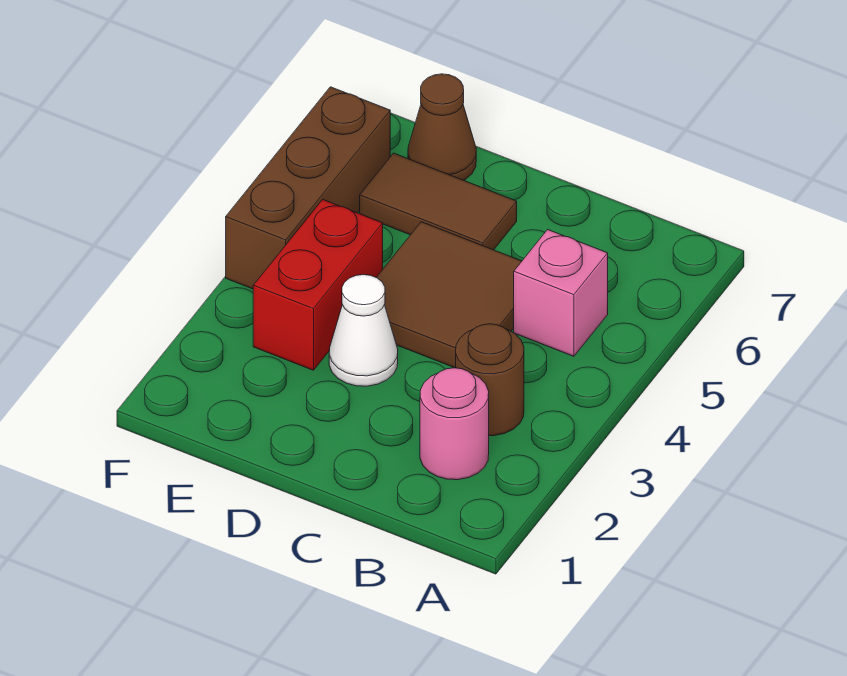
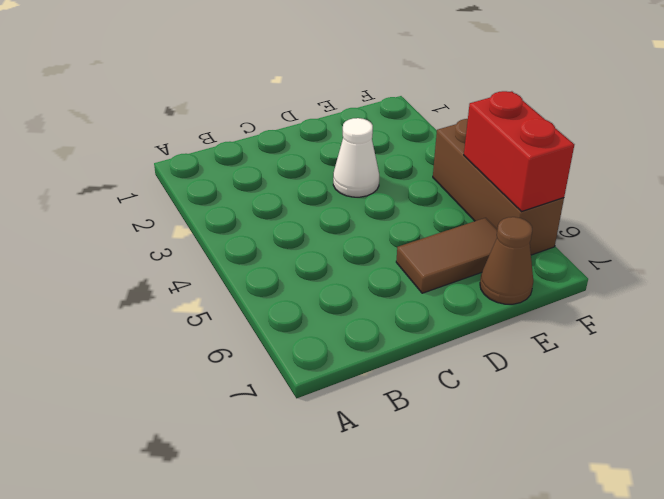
red 1x2 brick [464,91,574,211] -> red 1x2 brick moved to [253,200,383,370]
none -> pink 1x1 round brick [420,368,489,480]
none -> brown 1x1 round brick [456,324,524,436]

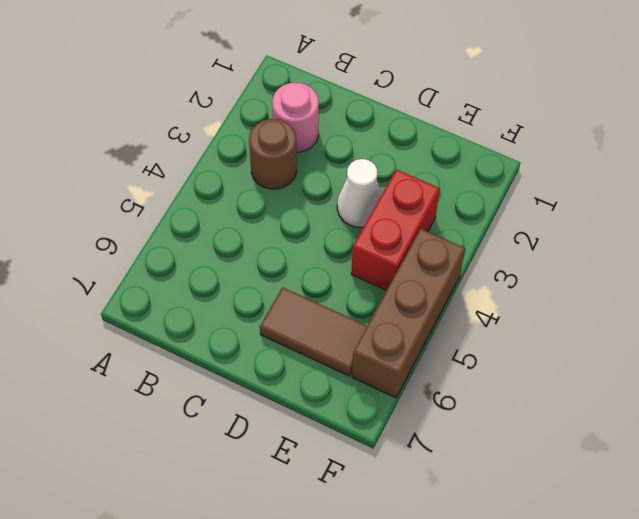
none -> pink 1x1 brick [514,230,608,356]
none -> brown 2x2 tile [376,222,522,368]

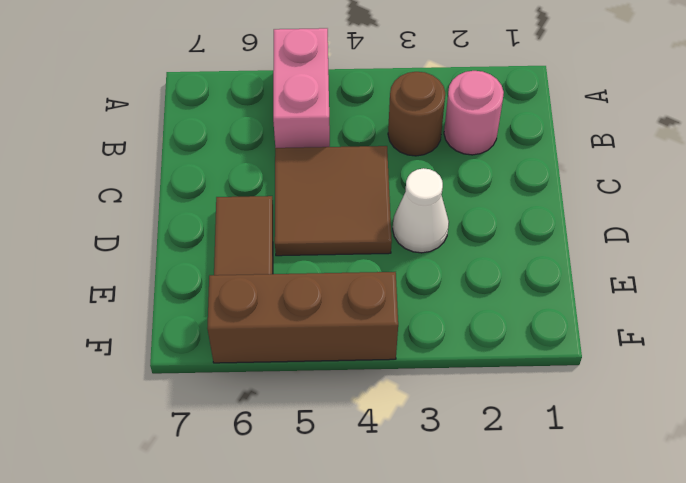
pink 1x2 brick [273,28,330,148] -> pink 1x1 brick [514,230,608,356]
none -> red 1x2 brick [253,200,383,370]
none -> brown 1x1 cone [408,74,476,180]

